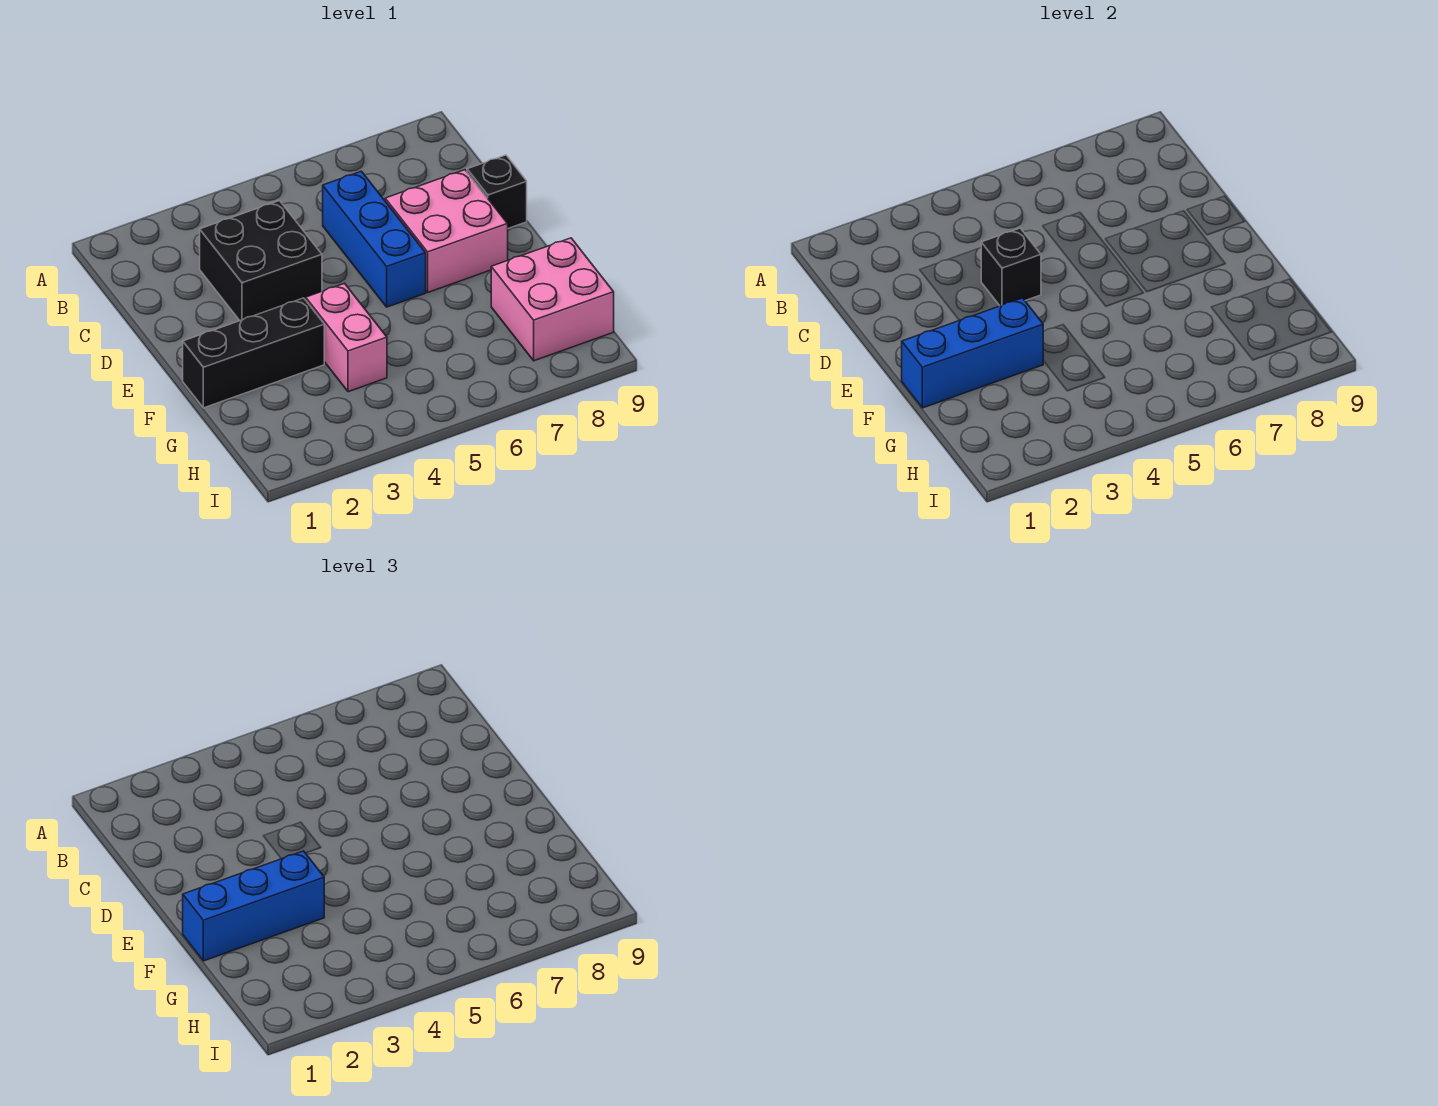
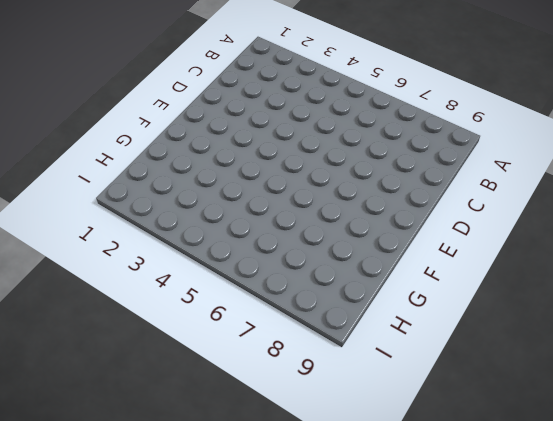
none -> black 2x2 brick [200,201,322,320]
none -> blue 1x3 brick [323,171,426,307]

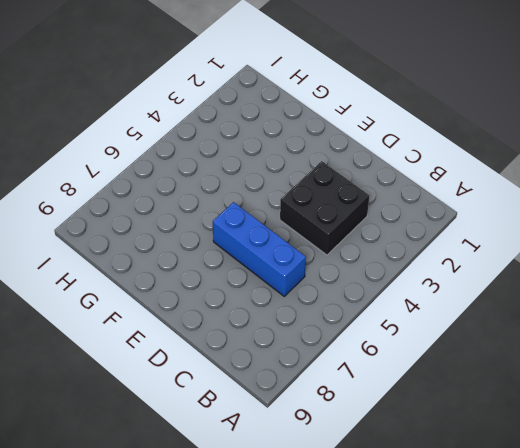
none -> pink 2x2 brick [385,170,508,292]
none -> black 1x1 brick [467,155,527,228]

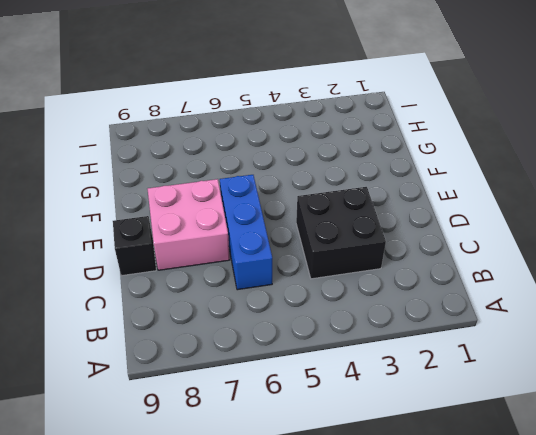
none -> black 1x3 brick [183,298,324,408]
none -> pink 1x2 brick [306,283,387,392]

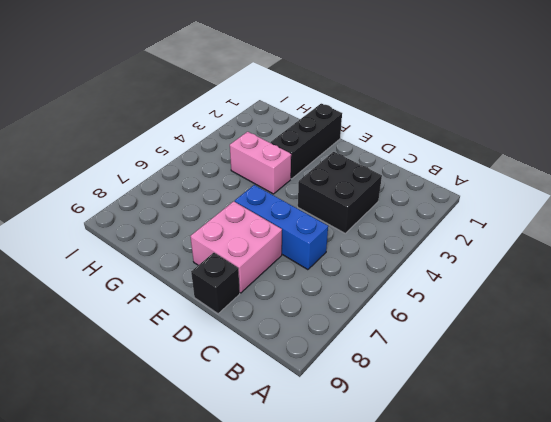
none -> pink 2x2 brick [491,238,614,361]
none -> black 1x1 brick [981,228,1041,306]

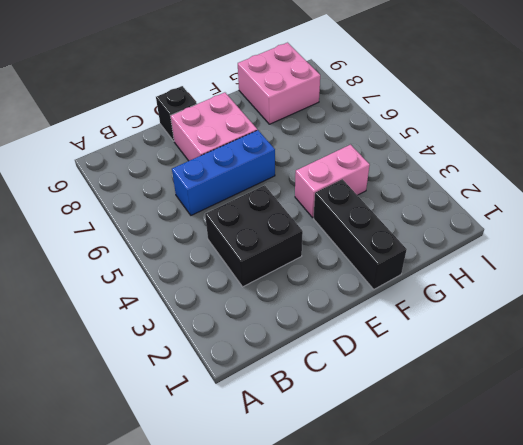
none -> black 1x1 brick [981,228,1041,306]
none -> blue 1x3 brick [902,298,1044,408]

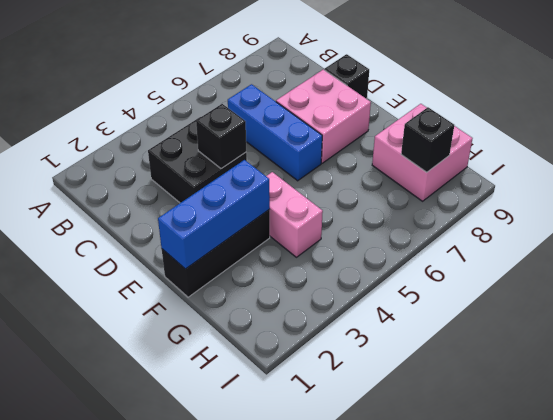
black 1x1 brick [401,107,454,172] -> none
none -> blue 1x3 brick [183,851,324,961]

